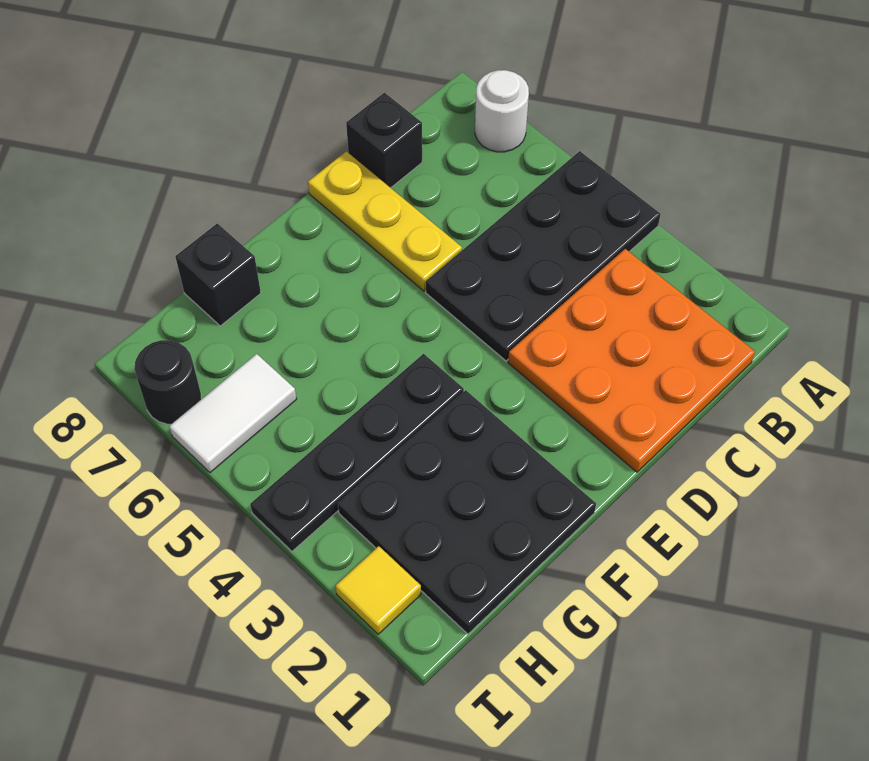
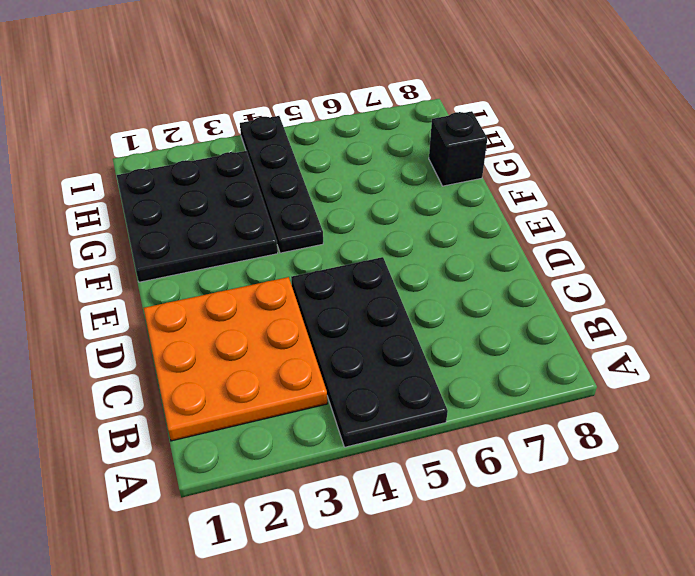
none -> white 1x1 round brick [475,70,529,152]
none -> black 1x1 brick [346,93,422,188]

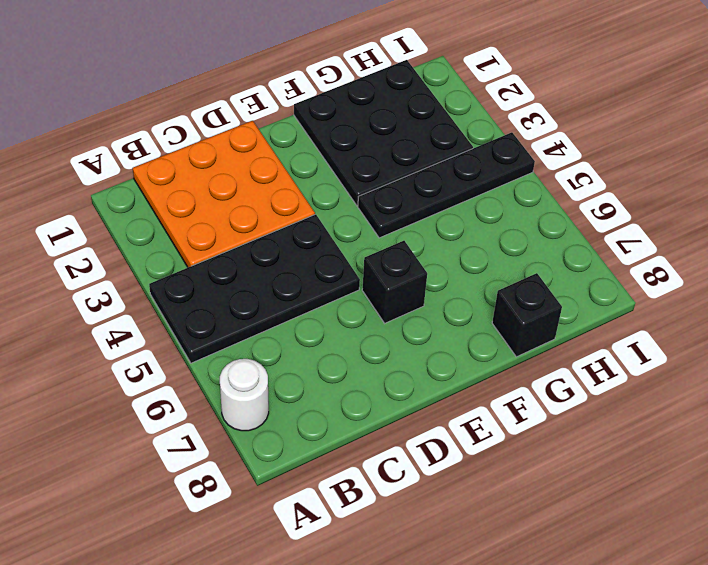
black 1x1 brick [362,241,427,323] -> black 1x1 brick moved to [346,93,422,188]
none -> yellow 1x3 plate [308,151,462,291]
none -> white 1x2 tile [169,354,296,473]

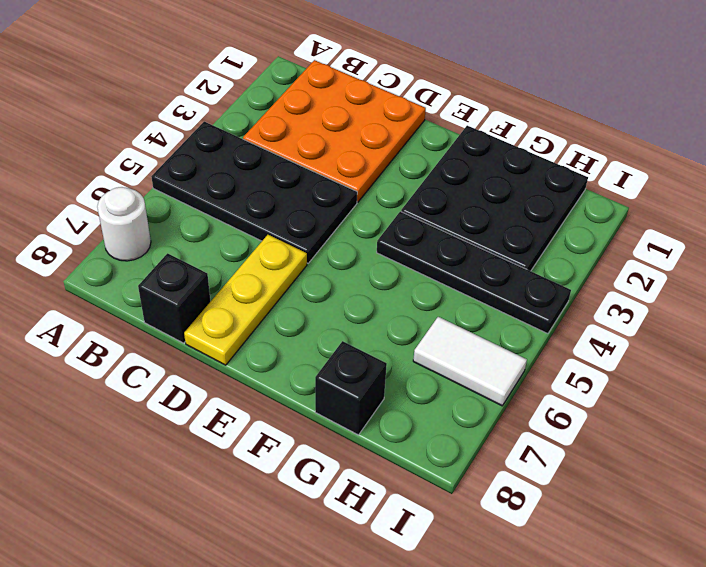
none -> yellow 1x1 tile [335,546,421,634]
none -> black 1x1 round brick [134,340,201,424]

